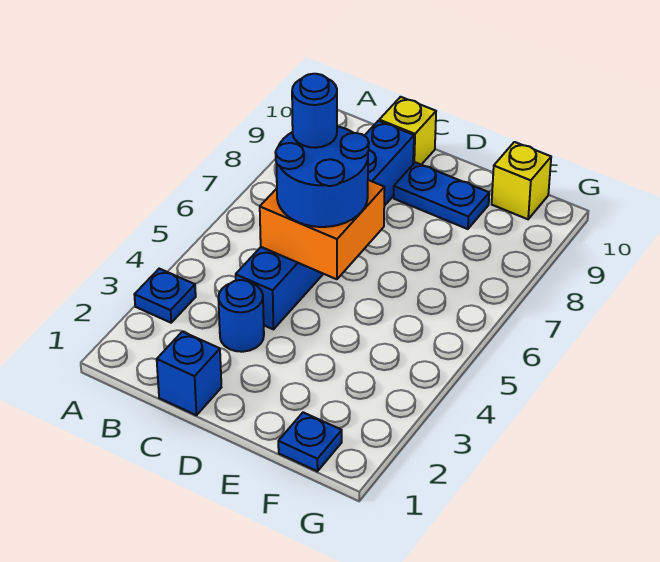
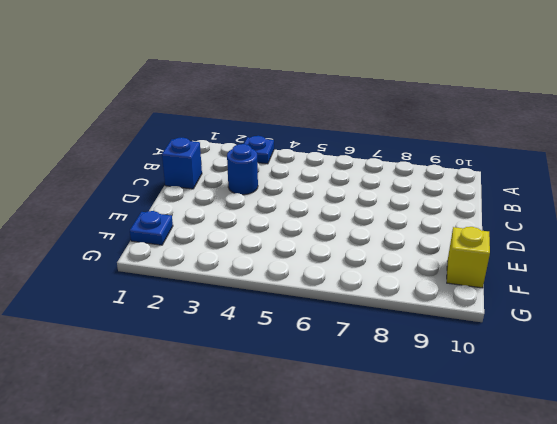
none -> blue 1x6 brick [236,121,414,329]
none -> yellow 1x1 brick [379,97,436,165]

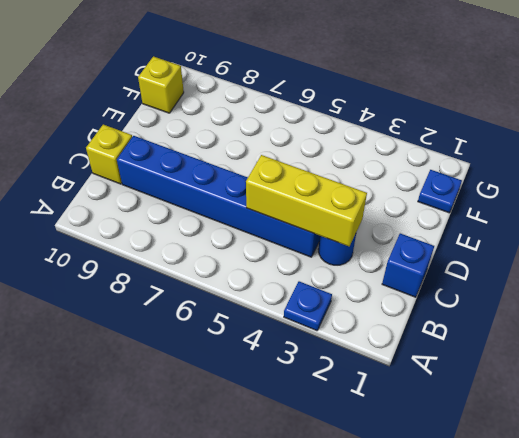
yellow 1x3 brick [246,155,367,246] -> orange 2x2 brick [260,180,385,279]
none -> blue 1x2 plate [394,162,489,229]
none -> blue 2x2 round brick [275,126,369,227]

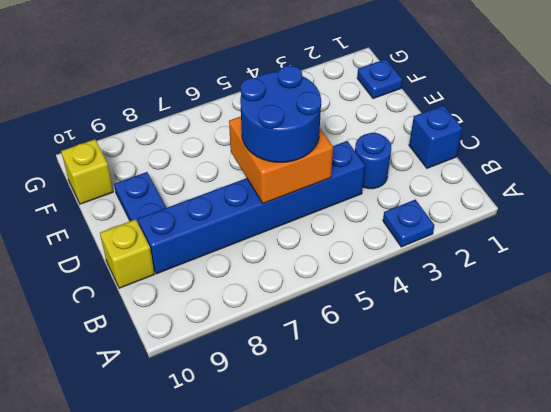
none -> blue 1x1 round brick [292,74,337,148]

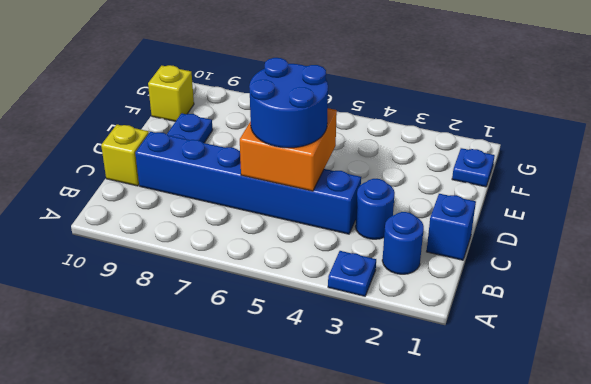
blue 1x1 round brick [382,212,424,274] -> blue 1x1 round brick moved to [292,74,337,148]

